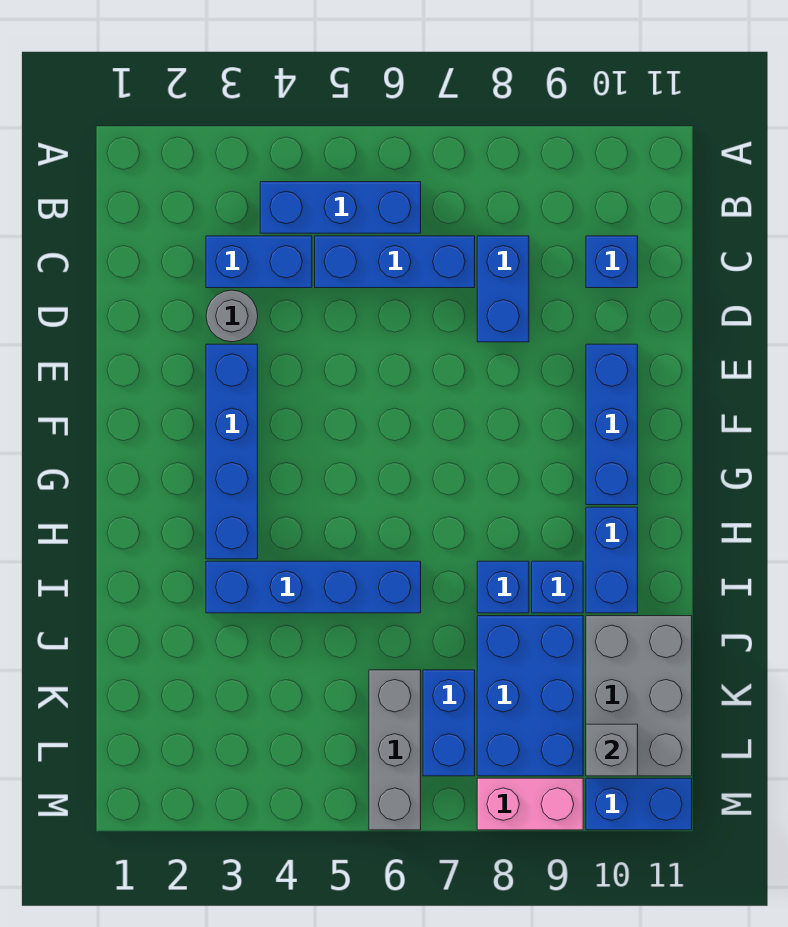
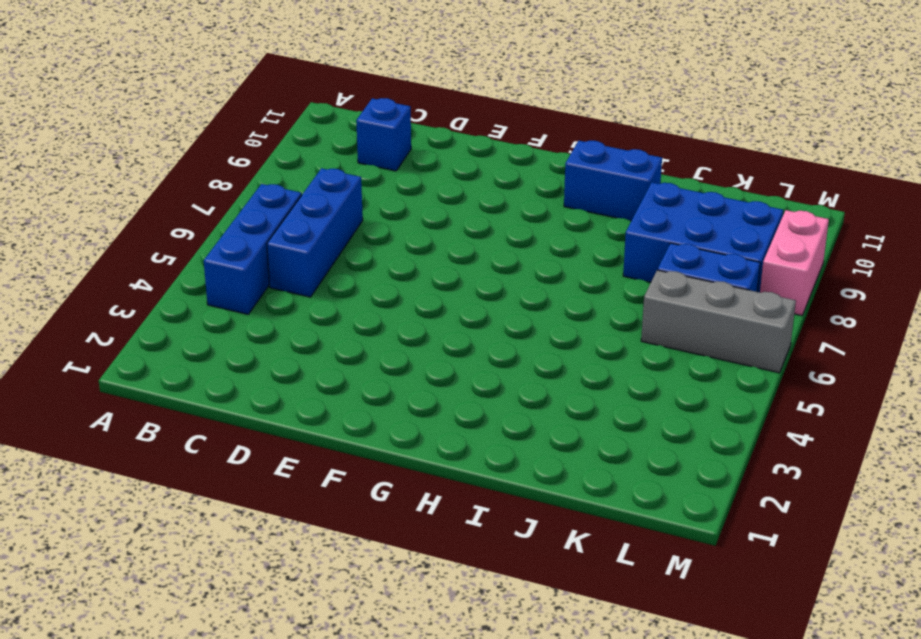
none -> blue 1x2 brick [206,236,312,288]
none -> blue 1x2 brick [477,236,529,342]
none -> grey 1x1 round brick [206,290,258,342]

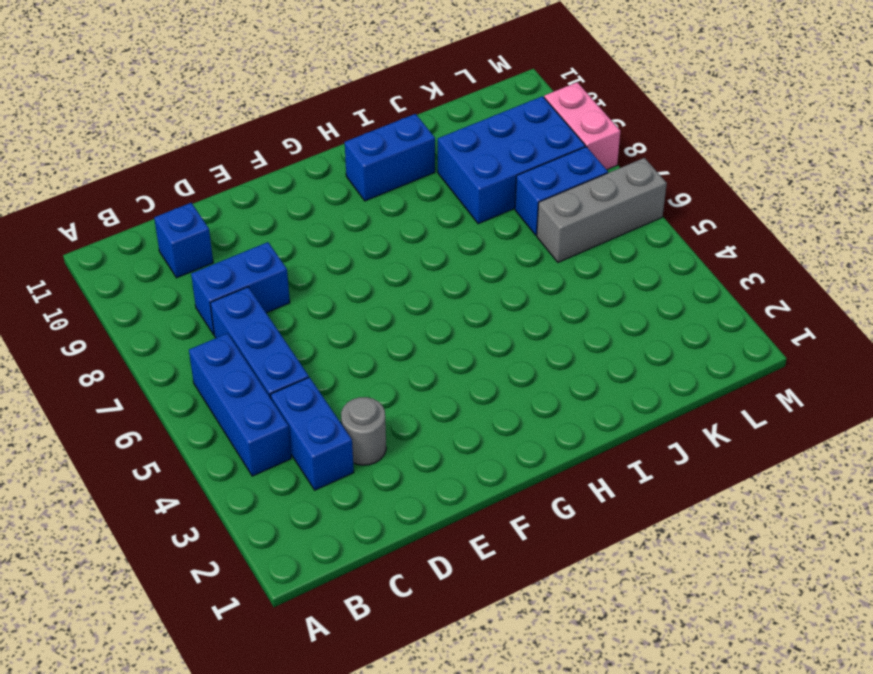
none -> blue 1x4 brick [206,344,258,559]
none -> blue 1x3 brick [586,344,638,505]
none -> blue 1x4 brick [206,561,421,613]

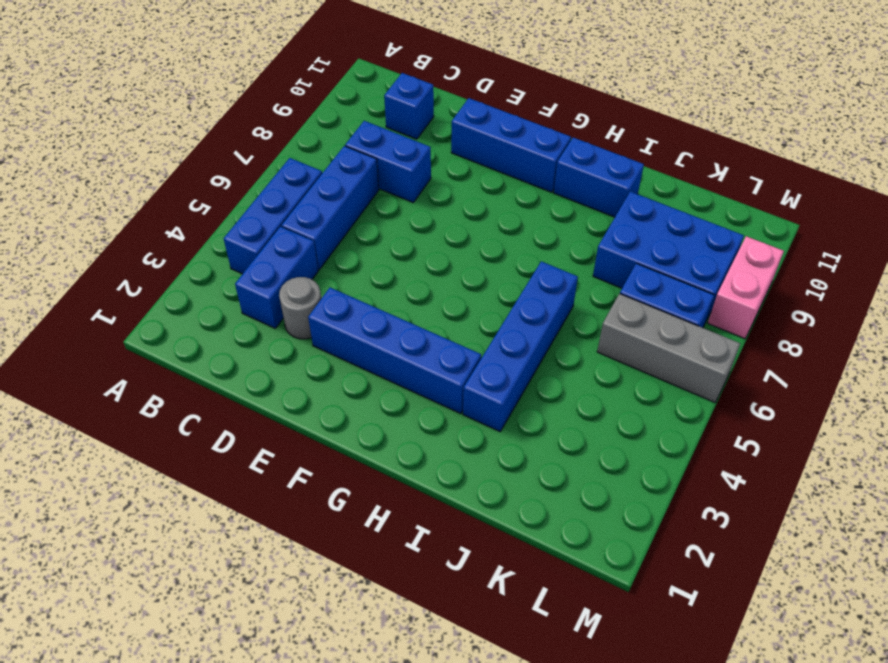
none -> blue 1x1 brick [477,561,529,613]
none -> blue 1x1 brick [532,561,583,613]
none -> grey 2x3 brick [586,616,692,776]

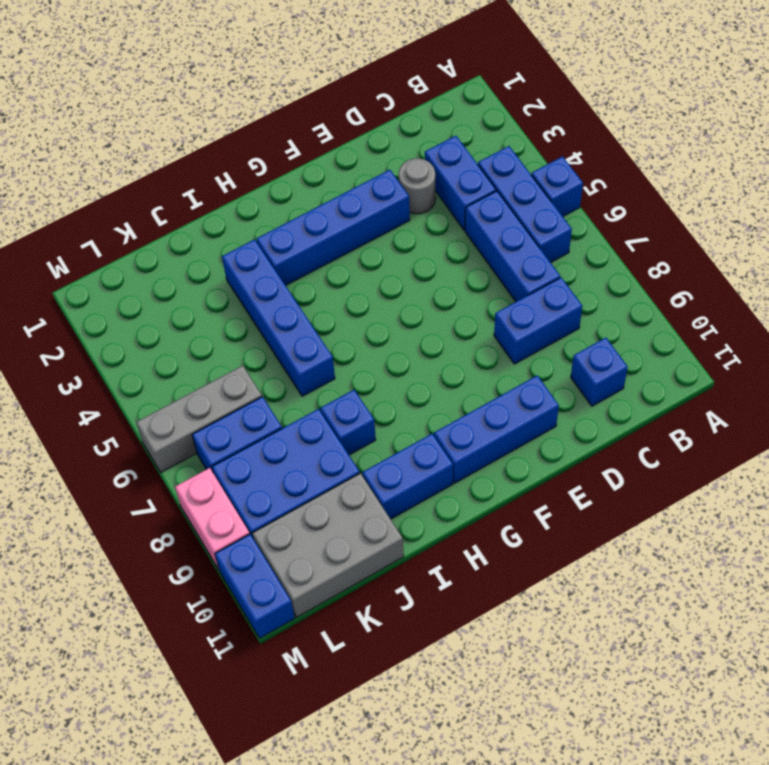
blue 1x1 brick [531,156,583,216] -> blue 1x1 brick moved to [532,561,583,613]
none -> grey 1x1 brick [586,724,638,776]

